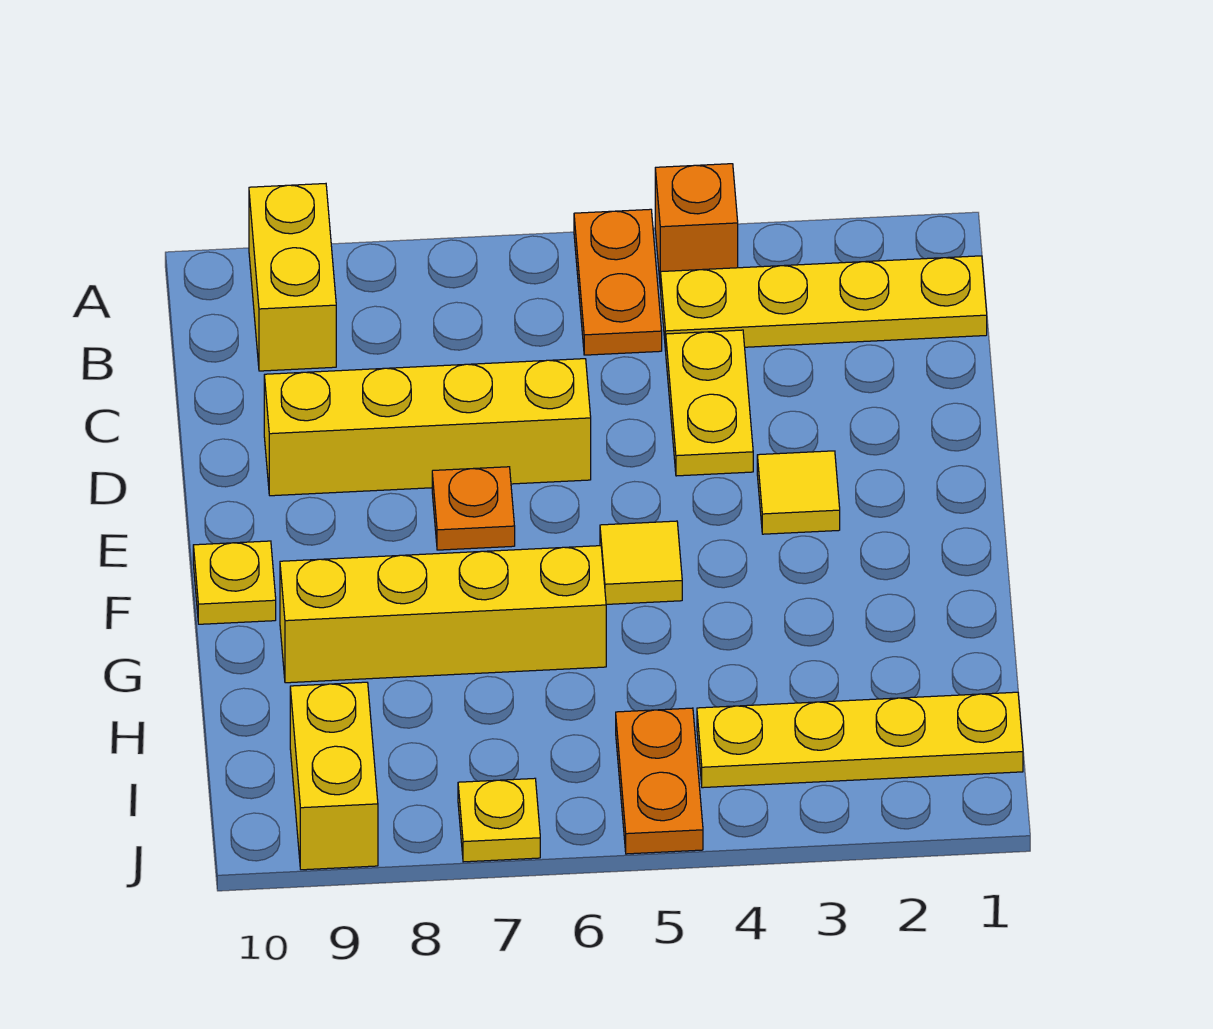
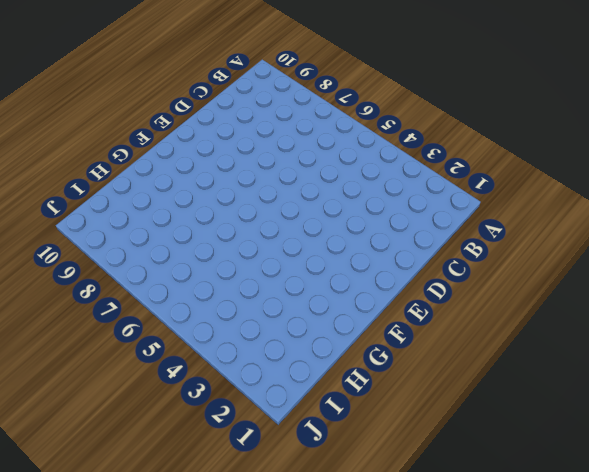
none -> orange 1x1 brick [655,164,738,289]
none -> orange 1x2 plate [574,209,662,355]
none -> yellow 1x2 brick [249,184,336,371]

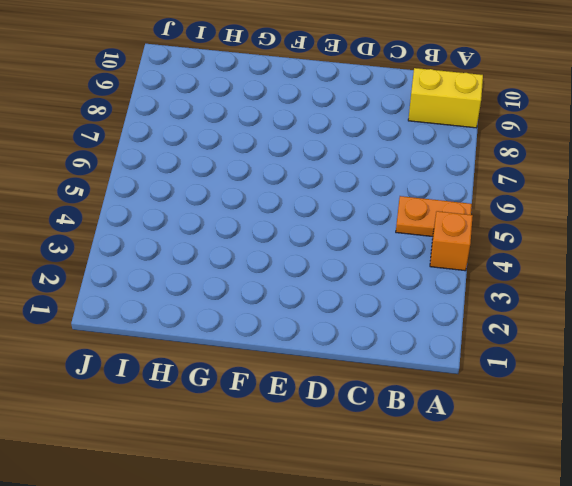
none -> yellow 1x4 plate [661,256,987,351]
none -> yellow 1x2 plate [666,330,753,476]
none -> yellow 1x4 brick [264,359,591,496]

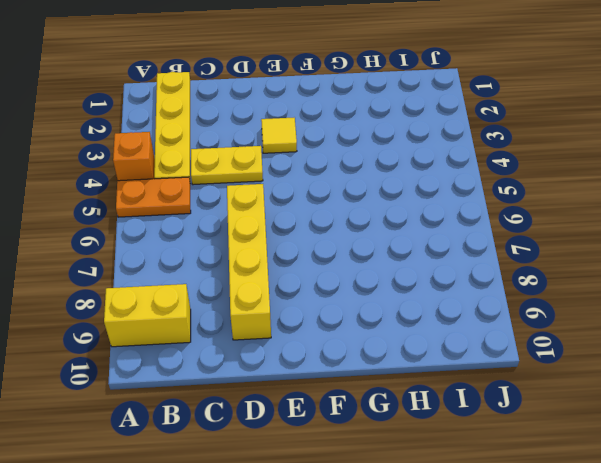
none -> orange 1x1 plate [432,467,515,550]
none -> yellow 1x1 tile [600,521,682,604]
none -> yellow 1x1 plate [193,541,276,624]

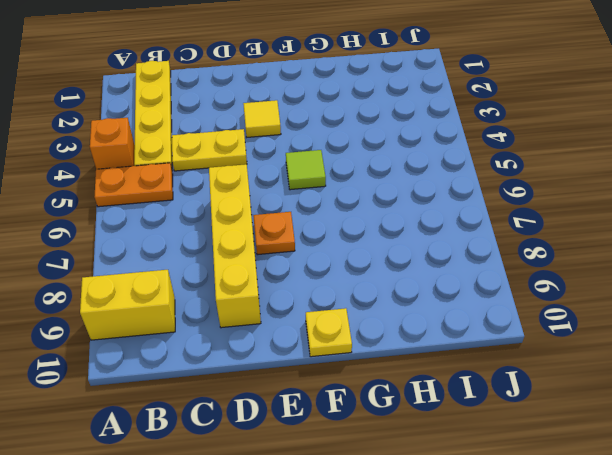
lime 1x1 tile [286,150,326,190] -> yellow 1x1 tile [600,521,682,604]
none -> yellow 1x4 brick [280,546,606,683]
none -> yellow 1x4 plate [697,692,1023,788]
none -> orange 1x2 plate [616,708,703,854]

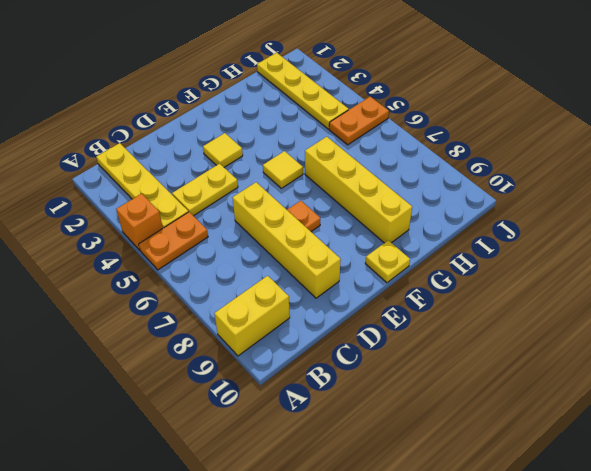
none -> yellow 1x2 brick [290,682,378,870]
none -> yellow 1x1 plate [458,778,540,862]

